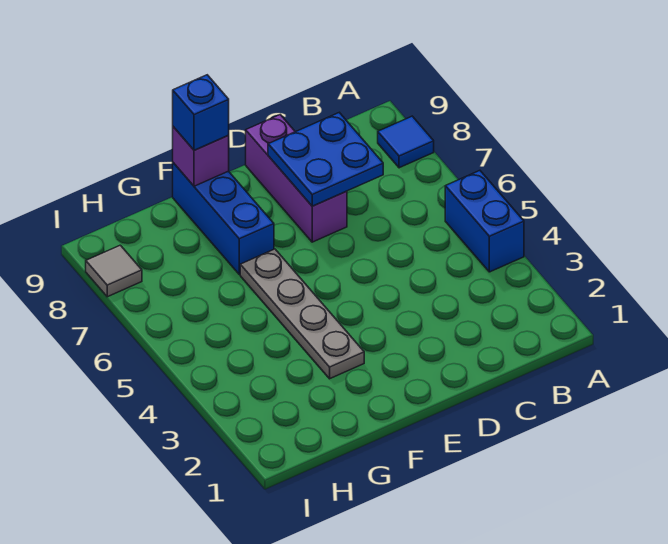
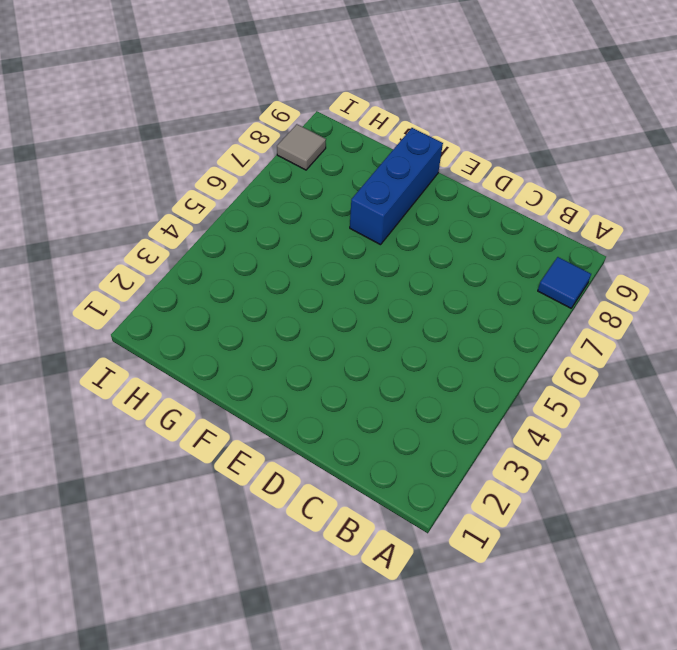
none -> blue 1x2 brick [445,171,524,272]
none -> purple 1x3 brick [246,115,347,242]

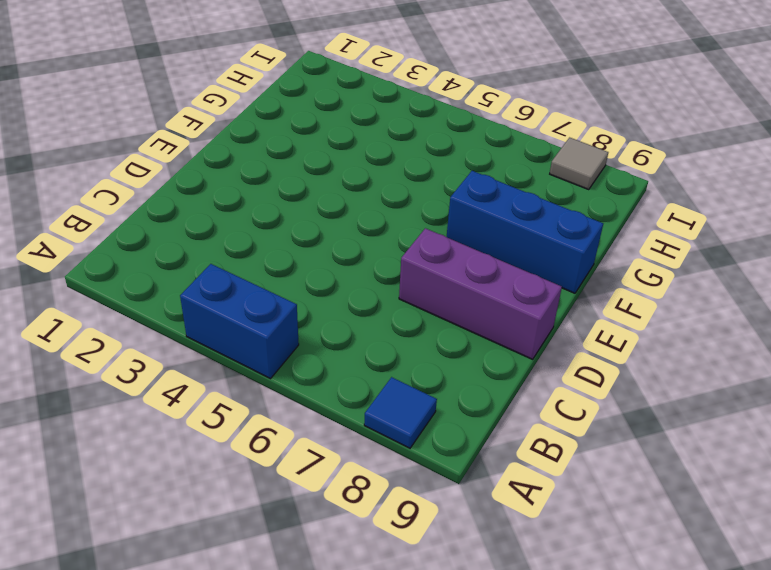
none -> grey 1x4 plate [240,249,364,379]
none -> blue 2x2 plate [268,113,383,206]

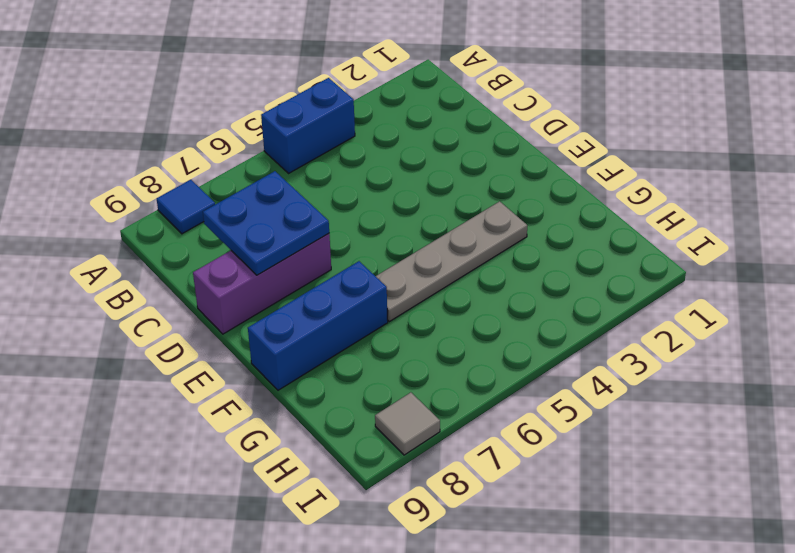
none -> purple 1x1 brick [173,127,229,186]
none -> blue 1x1 brick [173,75,229,150]

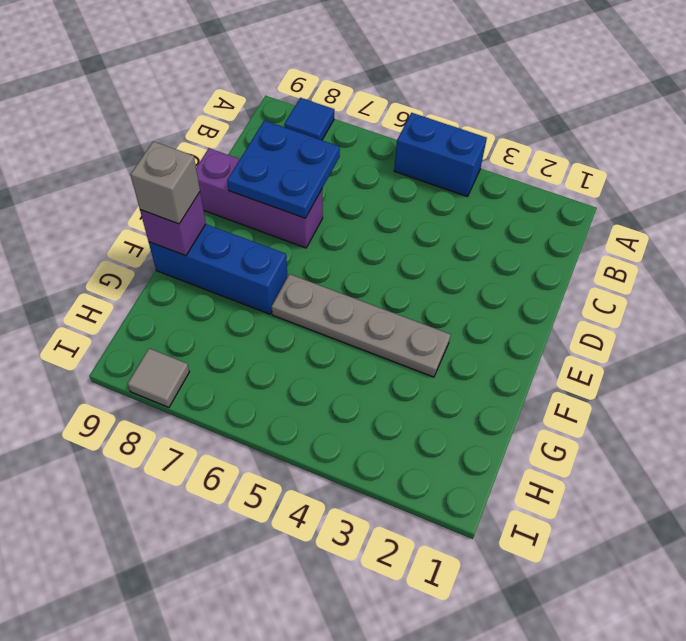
grey 1x1 brick [130,141,200,224] -> blue 1x1 brick [173,75,229,150]

